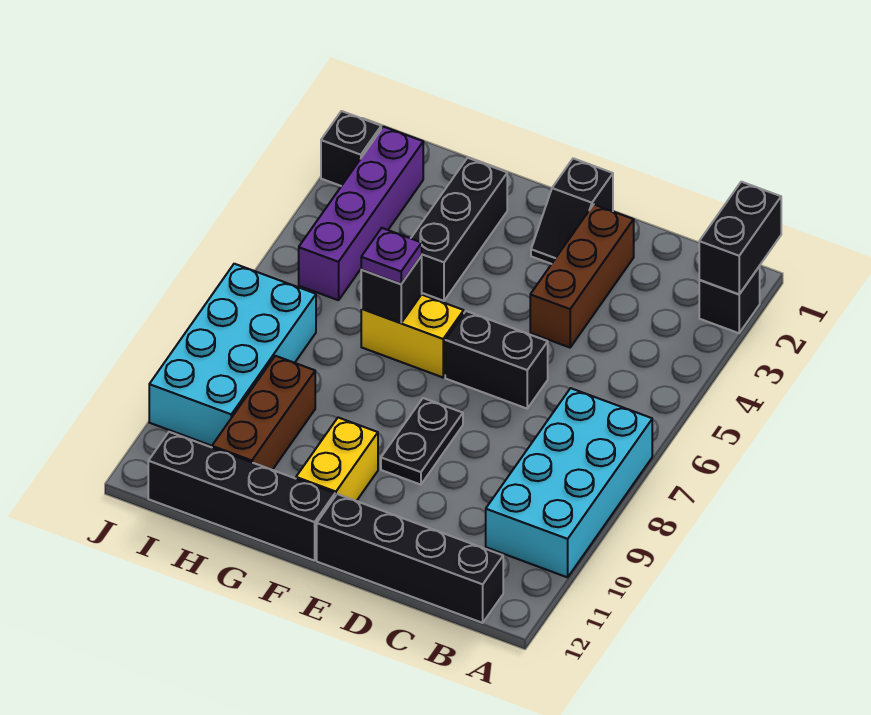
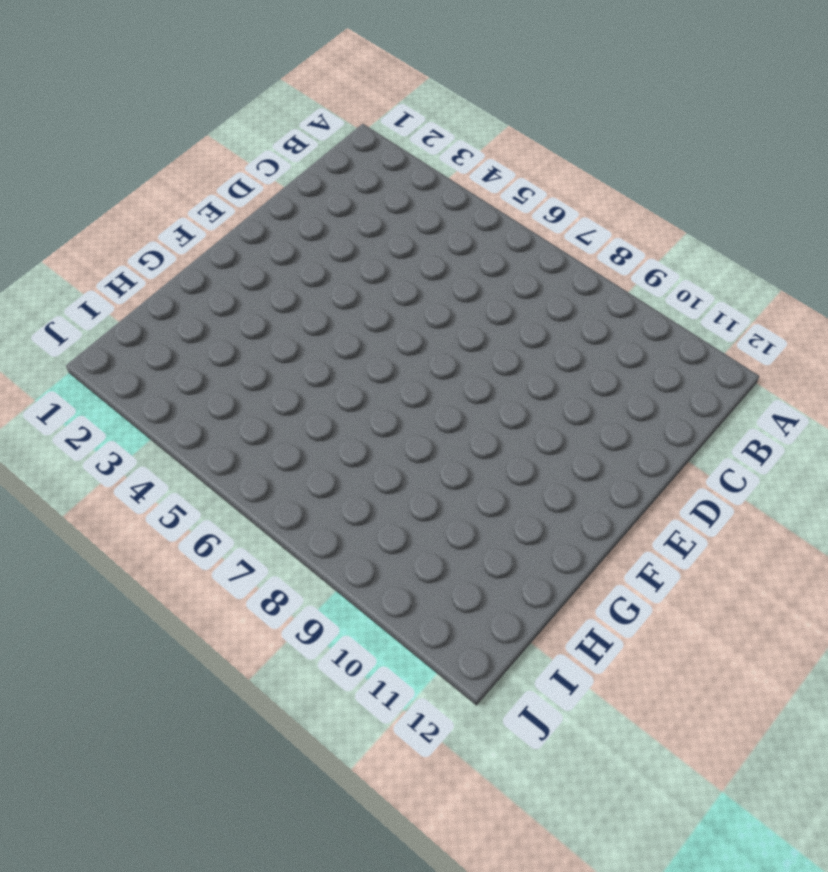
none -> black 1x1 brick [699,266,760,333]
none -> cyan 2x4 brick [486,388,652,577]
none -> black 1x4 brick [317,494,503,623]

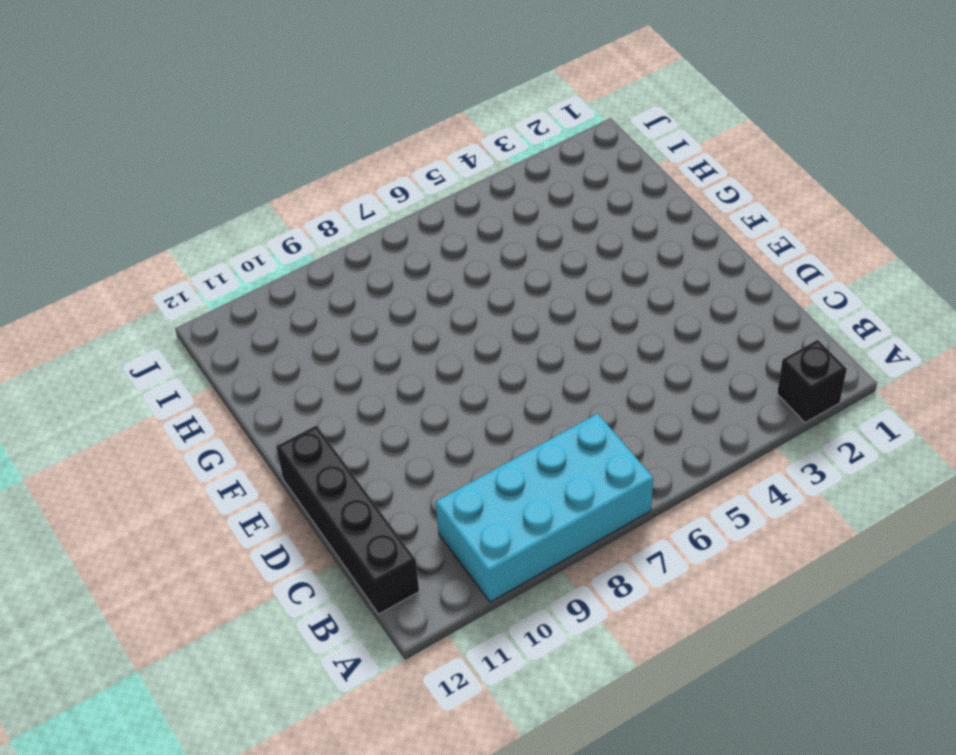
none -> brown 1x3 brick [530,205,634,348]
none -> black 1x2 brick [445,311,548,408]
none -> black 1x2 slope [531,158,613,264]

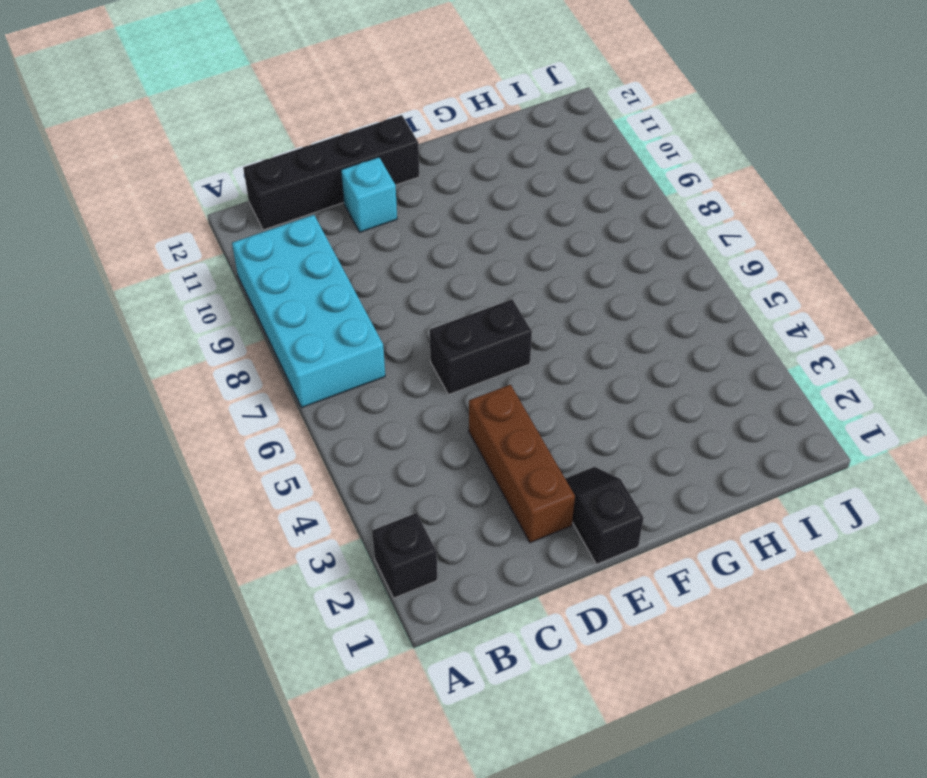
cyan 1x1 brick [341,157,397,232] -> none
none -> black 1x2 plate [381,398,463,485]
none -> yellow 1x2 brick [361,294,464,377]
none -> yellow 1x2 brick [296,418,378,501]

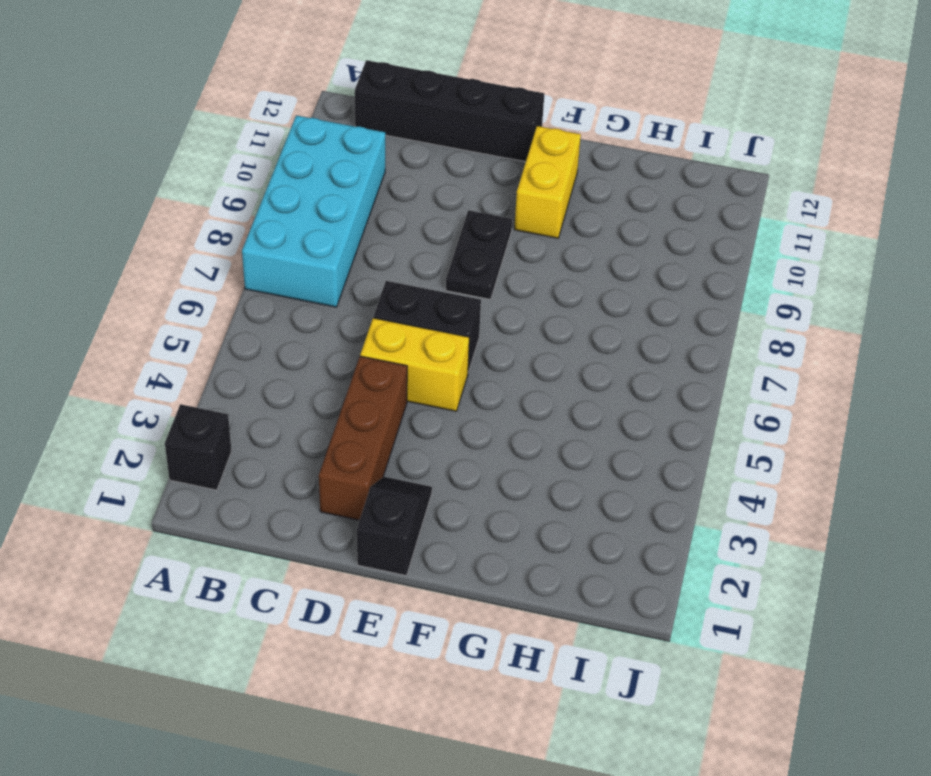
yellow 1x2 brick [360,318,469,411] -> yellow 1x2 brick moved to [361,294,464,377]
none -> black 1x4 brick [148,432,335,561]
none -> black 1x3 brick [411,158,507,301]
none -> brown 1x3 brick [212,356,315,470]

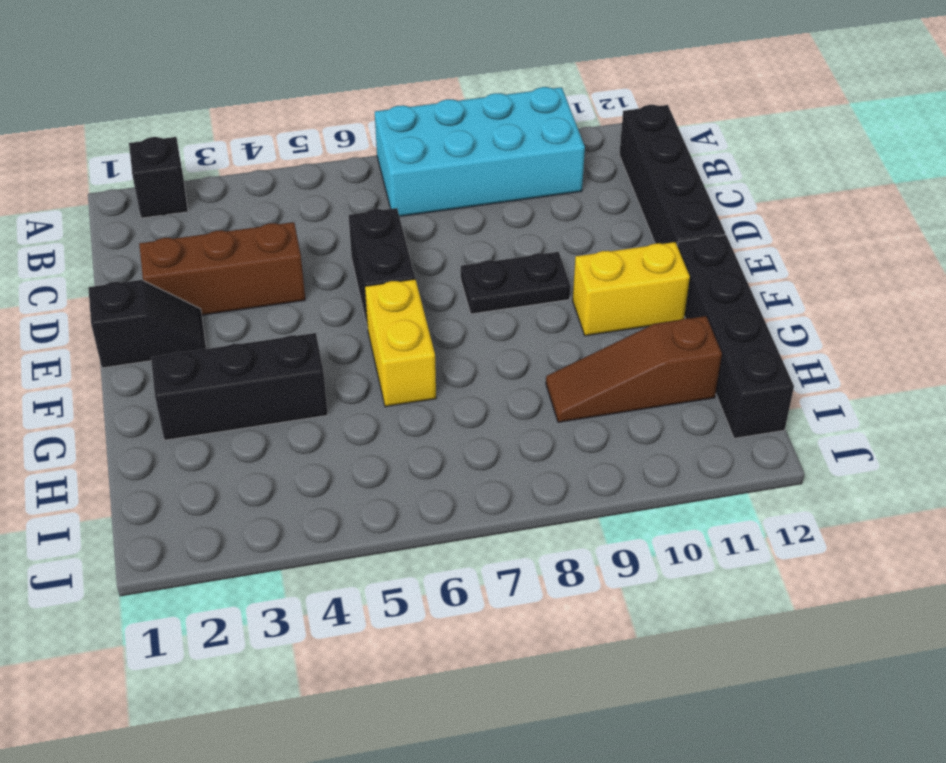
brown 1x3 slope [546,316,722,422] -> brown 1x3 brick [212,356,315,470]
none -> purple 1x4 brick [299,127,423,300]
none -> cyan 2x4 brick [149,264,316,446]
none -> black 1x1 brick [321,111,381,186]

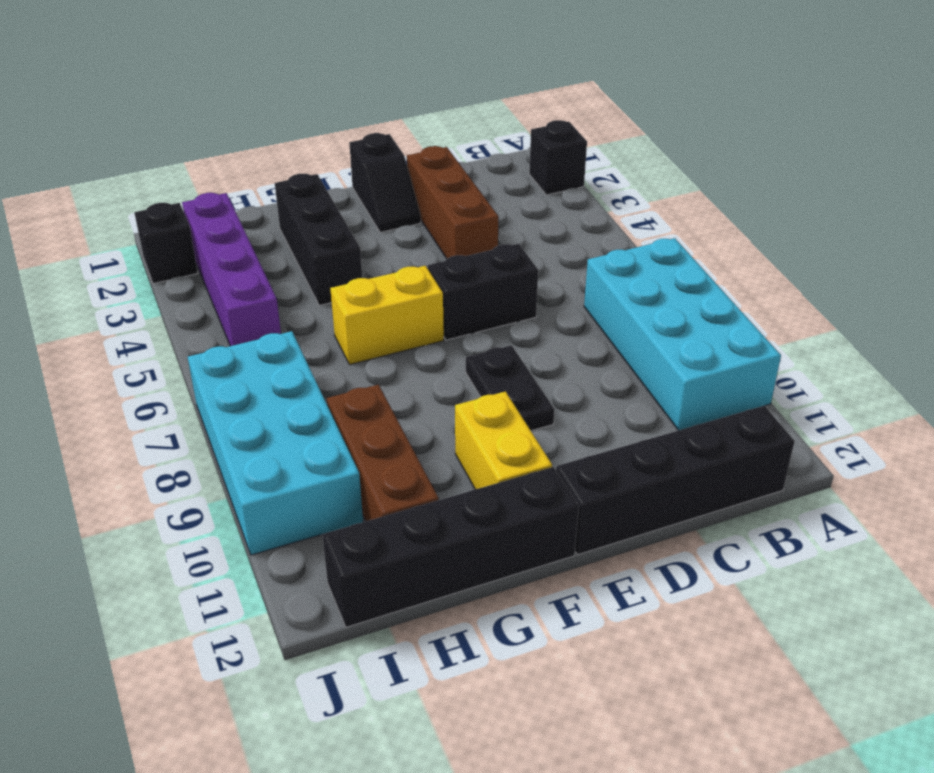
none -> black 1x2 brick [699,182,781,294]
none -> black 1x1 brick [361,256,422,323]
none -> purple 1x1 plate [361,228,422,284]

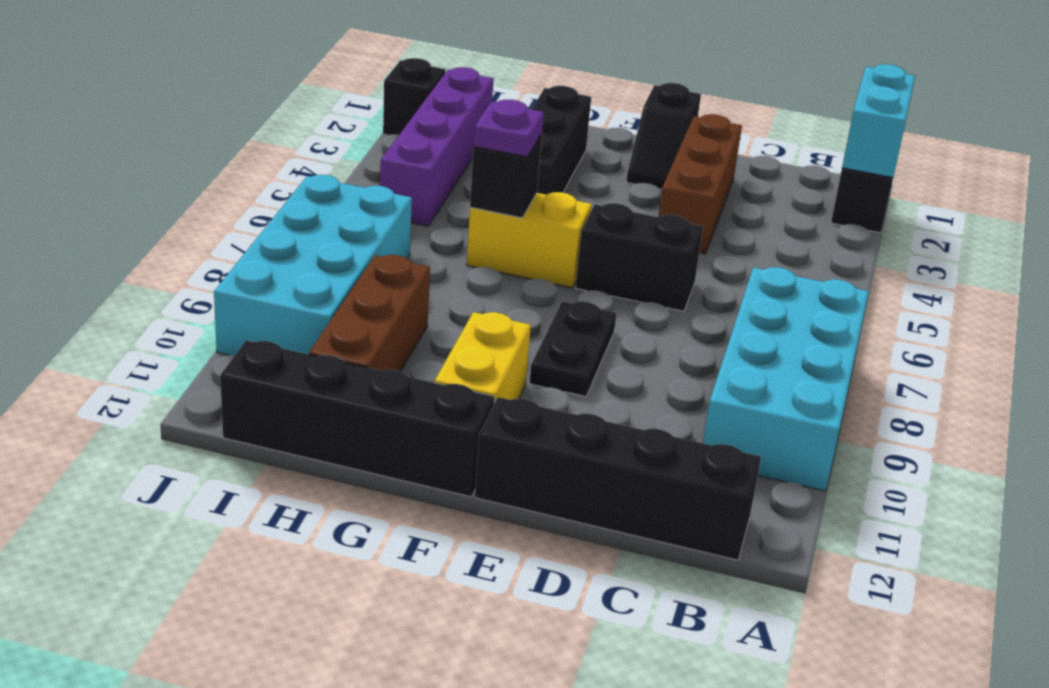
cyan 1x2 brick [842,64,915,178] -> black 1x2 brick [699,182,781,294]

